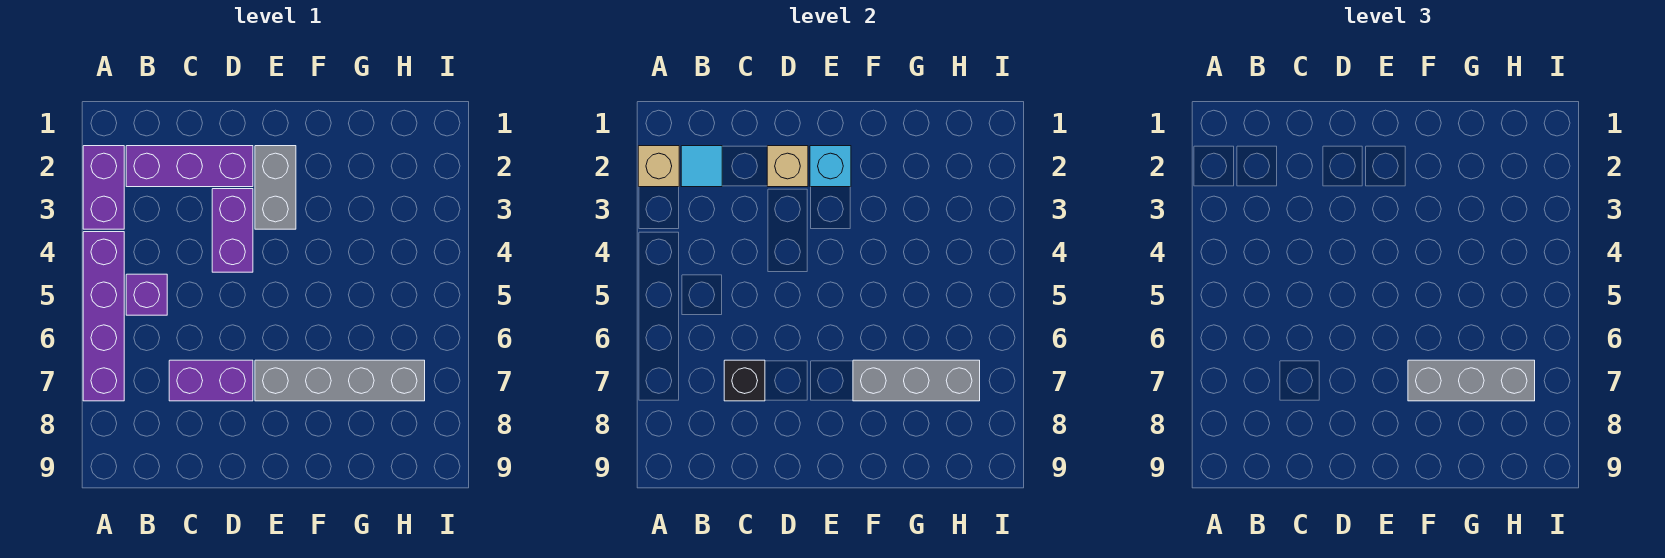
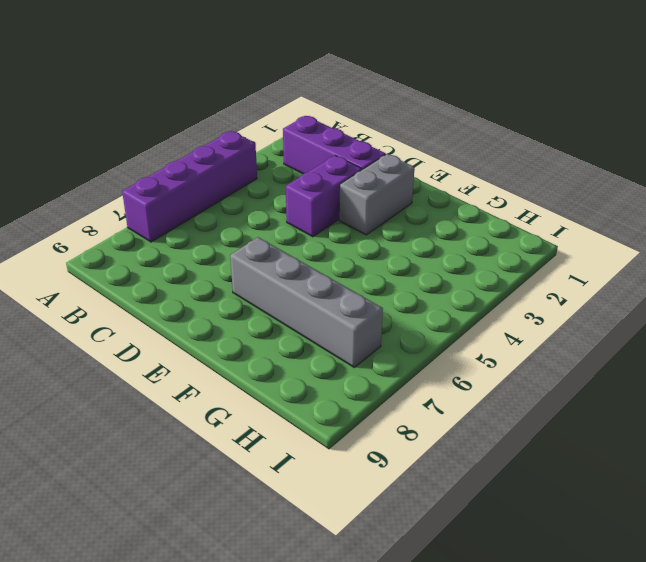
none -> purple 1x2 brick [83,146,124,229]
none -> purple 1x1 brick [126,274,167,315]
none -> purple 1x2 brick [169,360,253,401]

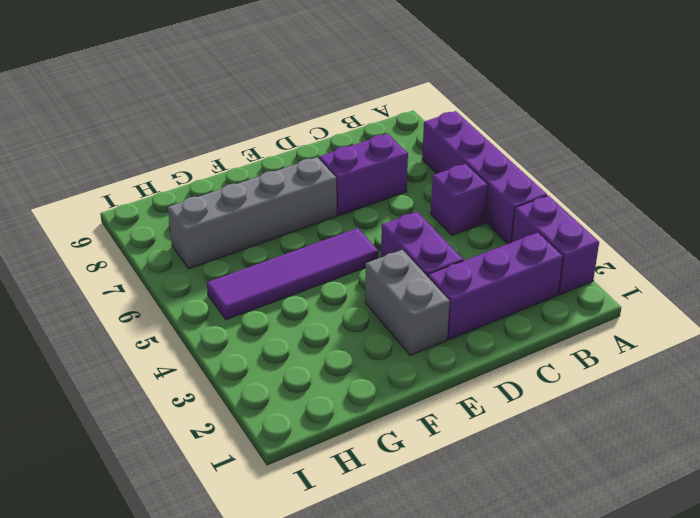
purple 1x4 tile [207,228,378,320] -> none
none -> tan 1x1 brick [638,146,679,187]
none -> cyan 1x1 tile [681,146,722,187]
none -> black 1x1 brick [724,360,765,401]

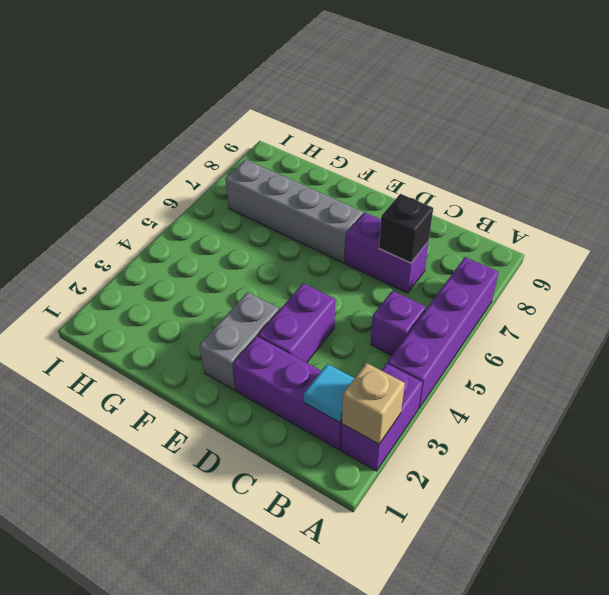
none -> tan 1x1 brick [767,146,808,187]
none -> cyan 1x1 brick [810,146,851,187]
none -> grey 1x3 brick [853,360,980,401]

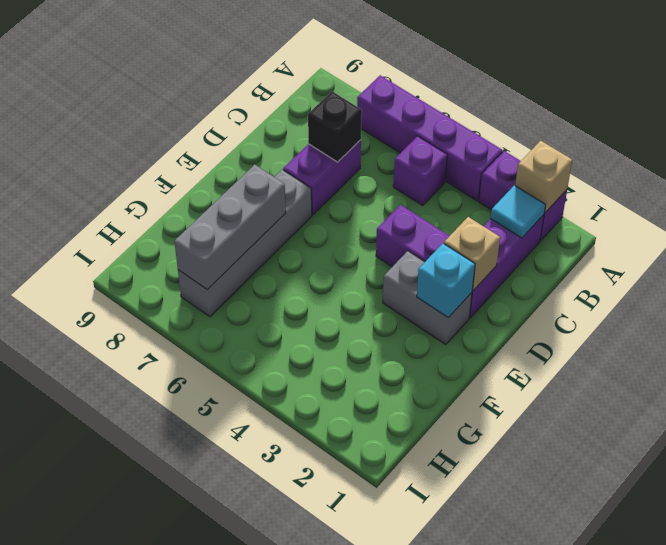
none -> grey 1x3 brick [1408,360,1535,401]

